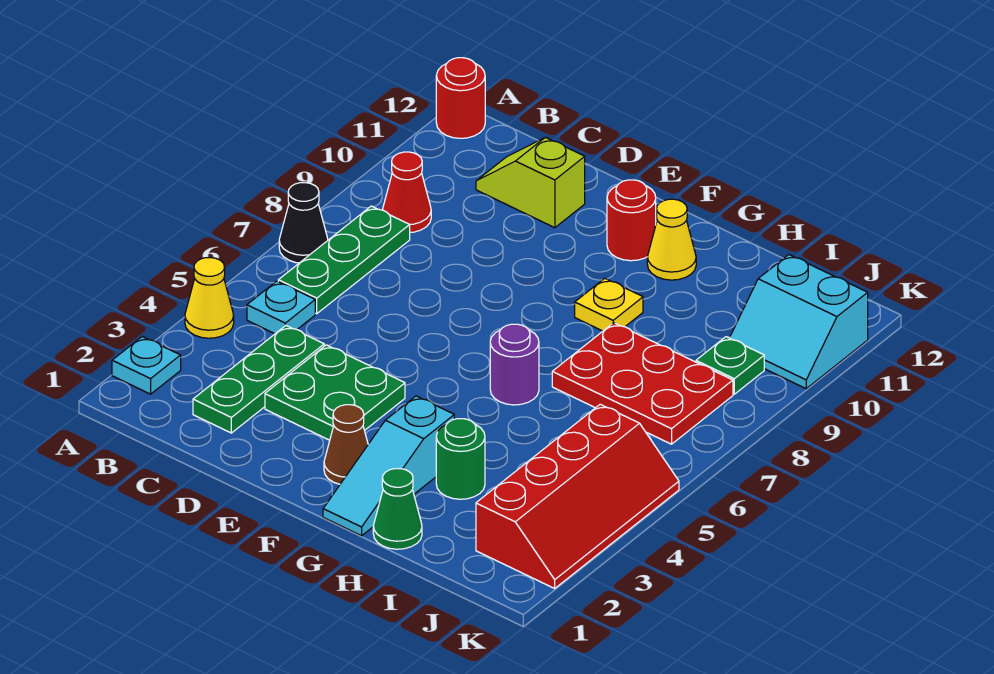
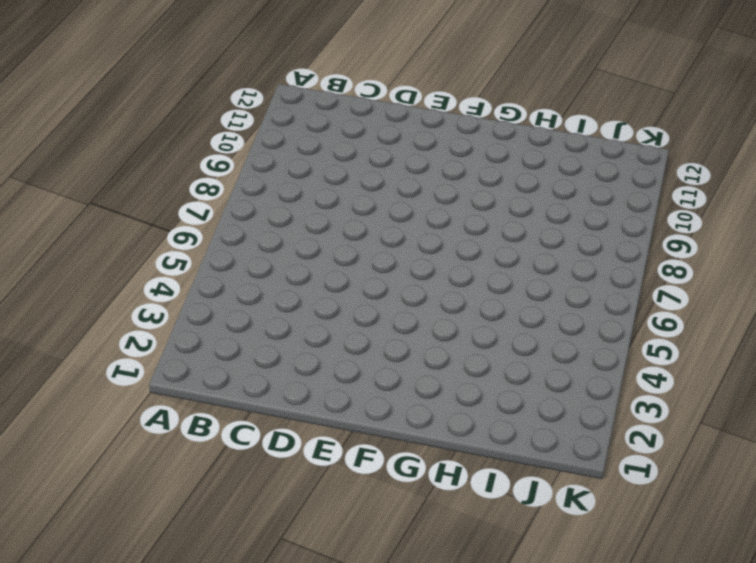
none -> cyan 1x1 plate [112,337,181,394]
none -> yellow 1x1 cone [185,258,234,338]
none -> black 1x1 cone [279,183,328,263]

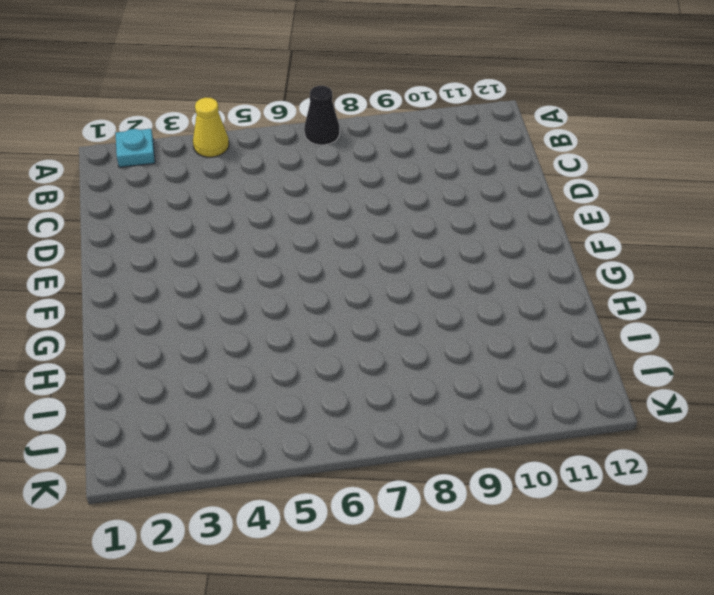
none -> red 1x1 round brick [436,58,485,138]
none -> cyan 1x1 plate [247,281,315,334]
none -> green 1x3 plate [278,206,410,314]

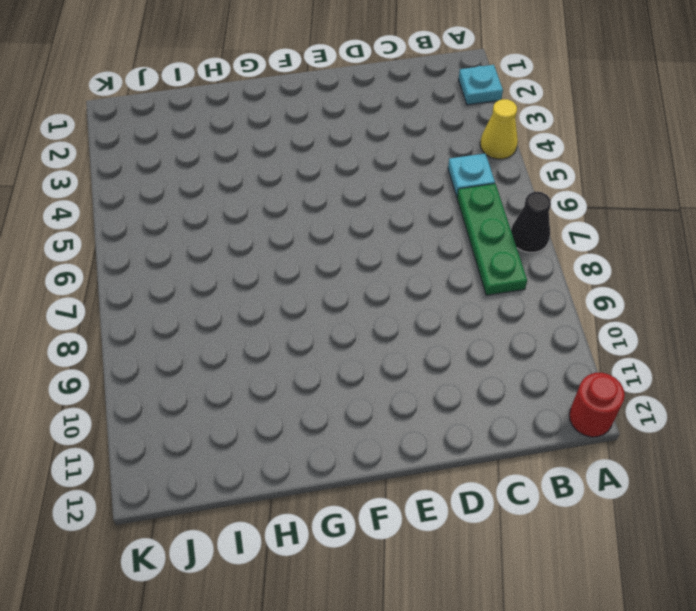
none -> red 1x1 cone [383,152,431,233]
none -> green 1x3 plate [193,326,324,433]
none -> lime 1x2 slope [476,137,585,228]

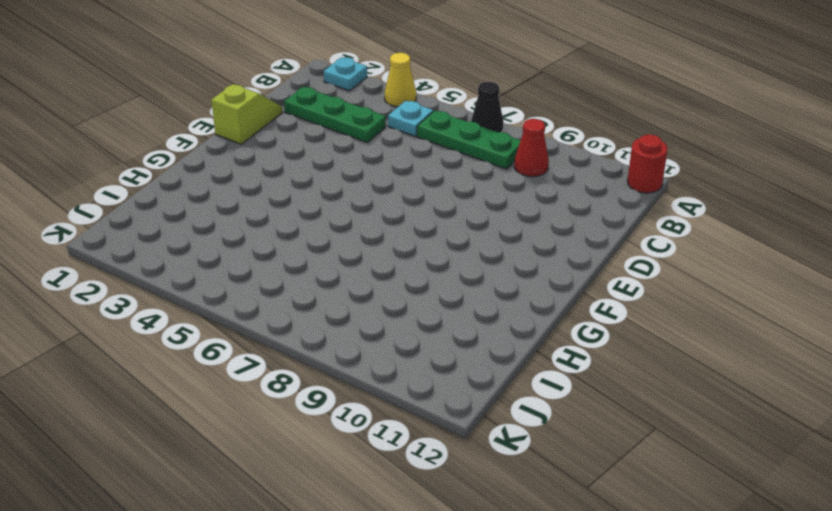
lime 1x2 slope [211,84,282,144] -> lime 1x2 slope moved to [476,137,585,228]
none -> green 2x2 plate [265,345,405,440]
none -> brown 1x1 cone [324,405,368,484]
none -> red 1x1 round brick [607,180,656,261]

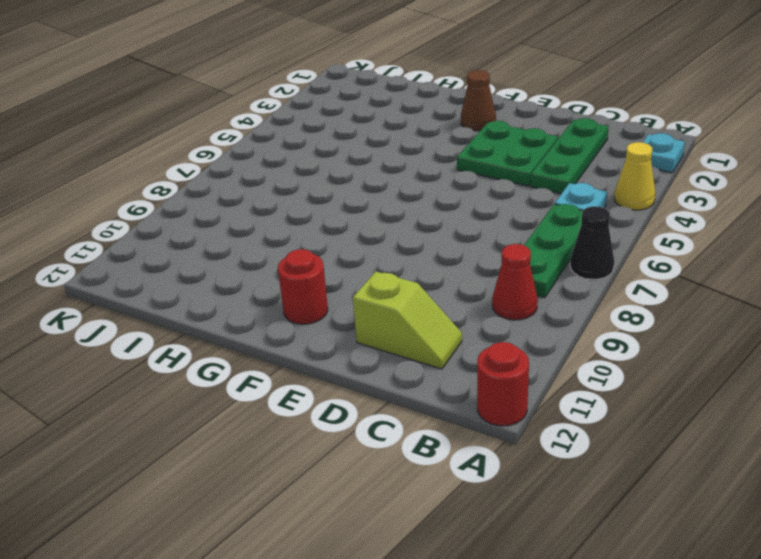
none -> cyan 1x3 slope [323,396,454,536]
none -> purple 1x1 round brick [490,324,539,405]
none -> yellow 1x1 plate [575,278,643,331]

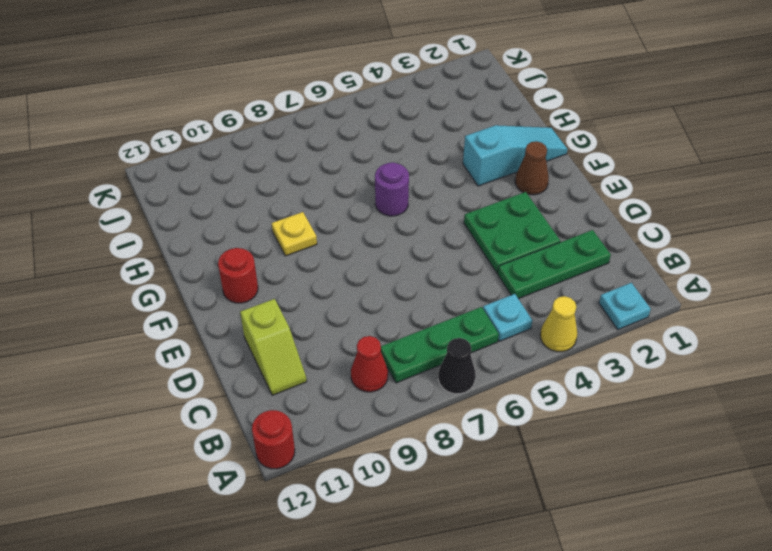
none -> yellow 1x1 cone [647,199,696,280]
none -> green 1x1 cone [373,469,422,549]
none -> green 1x1 round brick [436,419,485,499]

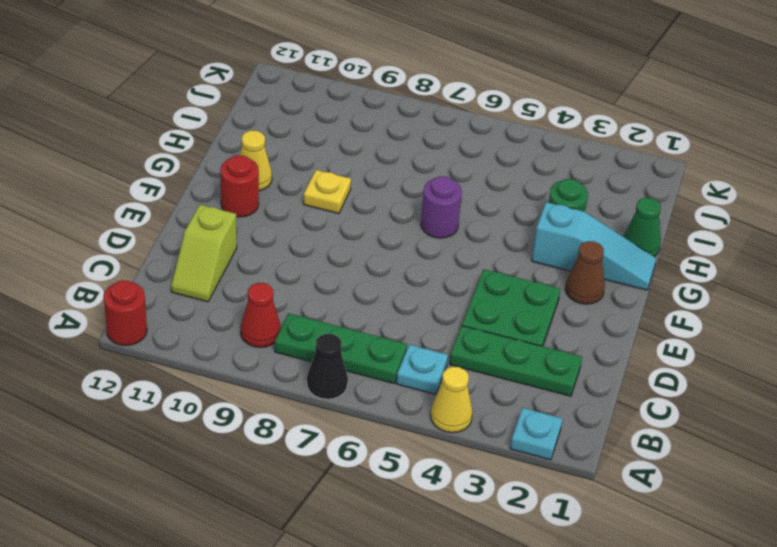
none -> red 2x3 plate [552,323,733,444]
none -> red 2x4 slope [476,404,679,588]
none -> green 1x1 plate [696,337,764,394]

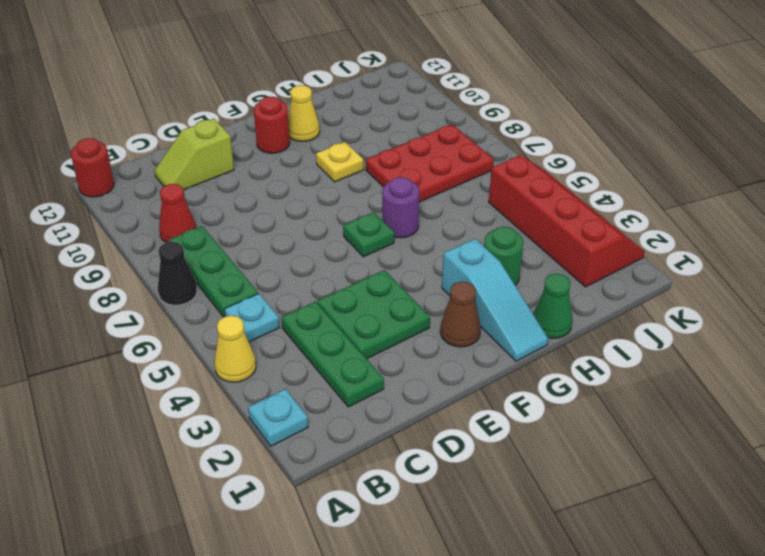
green 1x1 plate [343,212,394,257] -> green 1x1 plate moved to [696,337,764,394]
none -> cyan 2x2 slope [730,255,868,389]

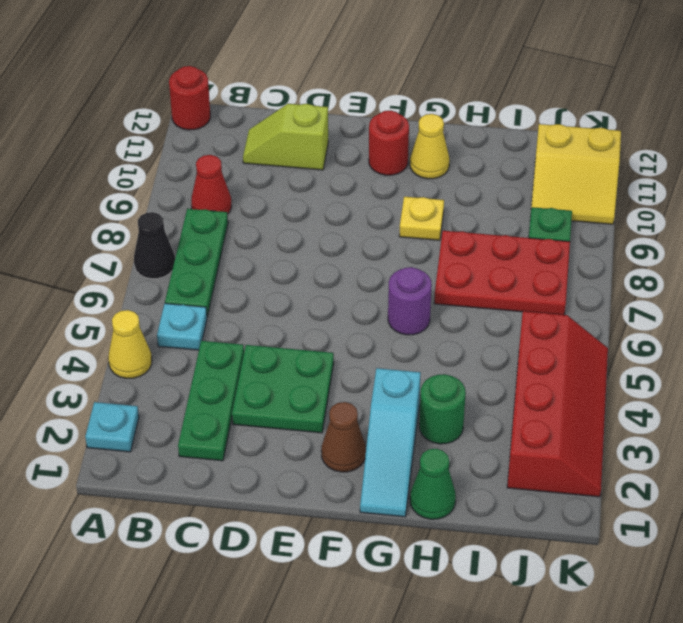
yellow 2x2 slope [531,124,621,224] -> cyan 2x2 slope [730,255,868,389]

